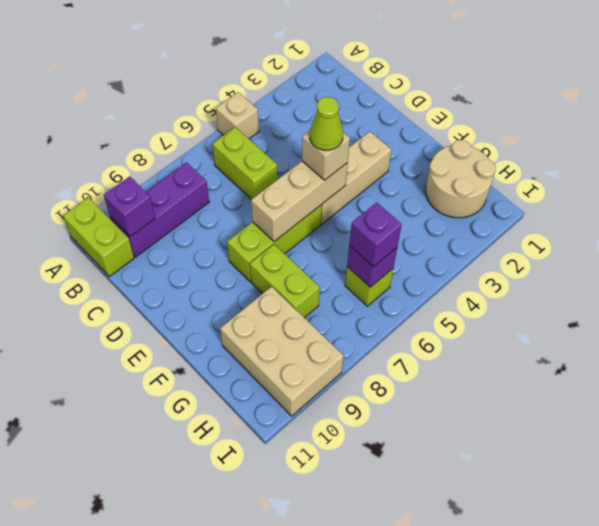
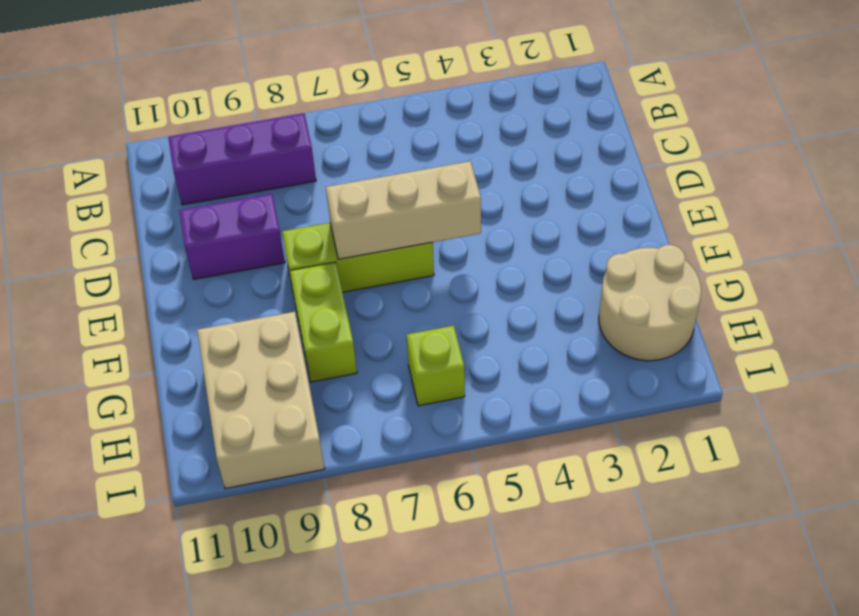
purple 1x2 brick [179,194,285,279] -> none
none -> tan 1x1 brick [216,92,259,139]
none -> lime 1x2 brick [63,198,134,277]
none -> lime 1x2 brick [212,127,277,199]

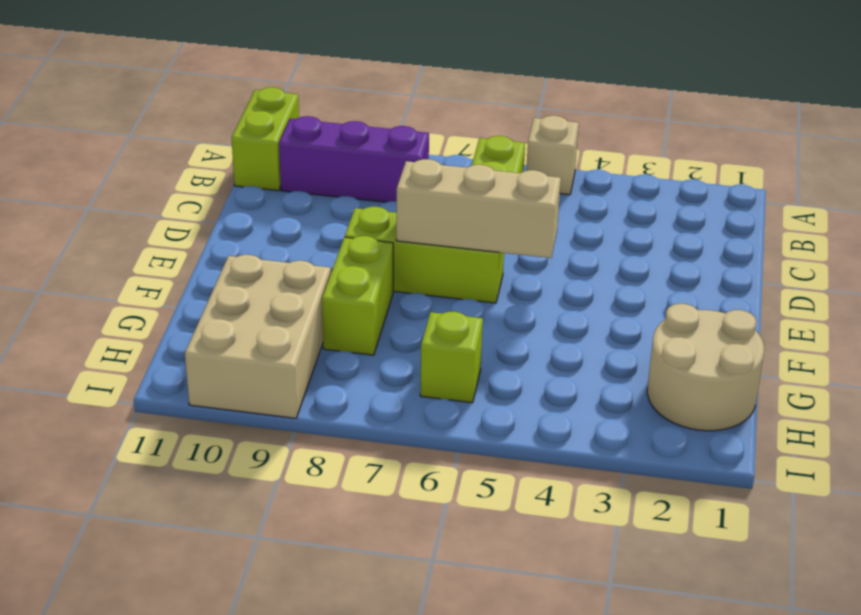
none -> tan 1x3 brick [321,132,391,224]
none -> purple 1x1 brick [104,176,155,237]
none -> purple 1x1 brick [347,246,397,287]

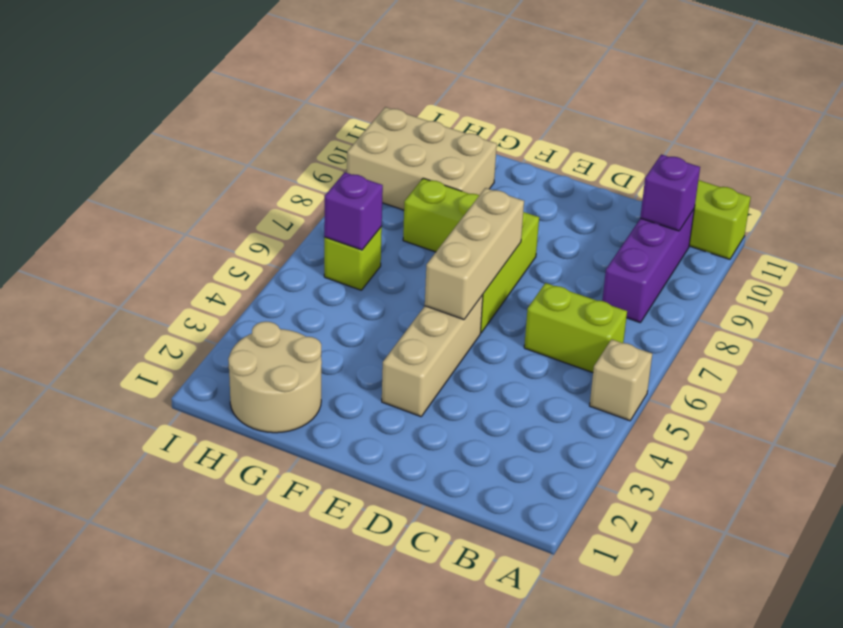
none -> tan 1x1 brick [302,131,350,180]
none -> purple 1x1 brick [349,203,402,267]
none -> lime 1x1 cone [310,97,343,150]

